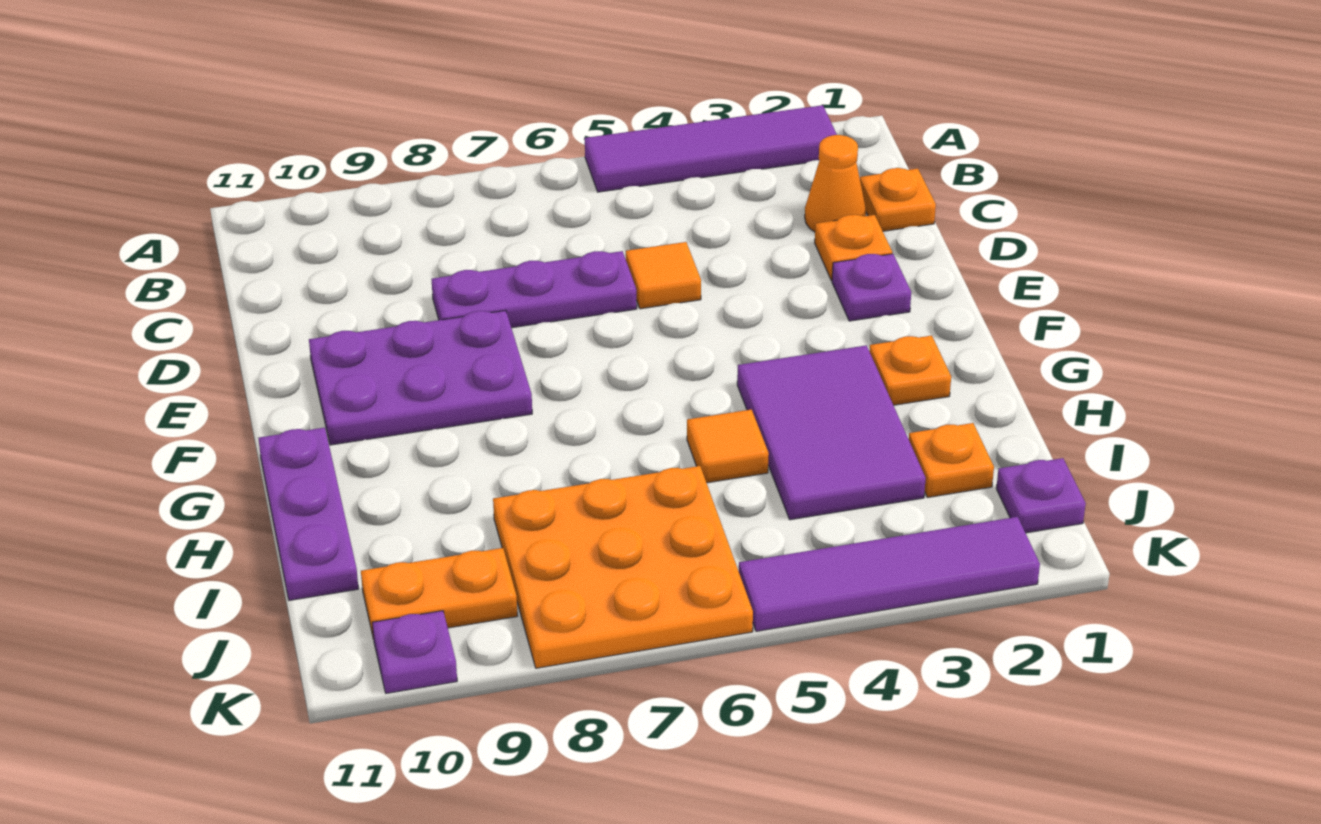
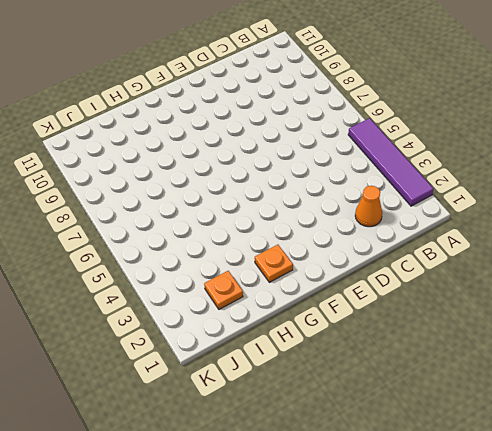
none -> orange 1x1 plate [860,168,936,231]
none -> orange 1x1 plate [815,215,892,281]
none -> orange 1x1 tile [626,242,701,309]

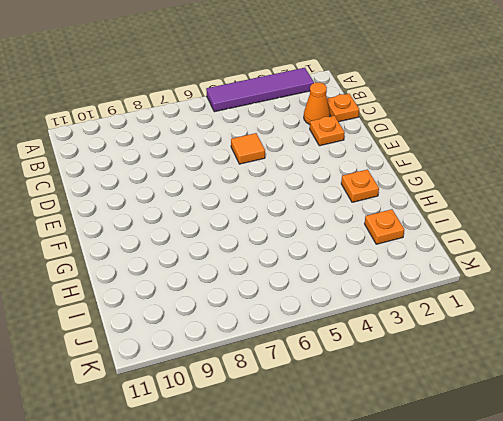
none -> purple 1x3 plate [432,251,637,328]
none -> purple 1x1 plate [832,254,911,321]
none -> purple 2x3 plate [309,310,532,445]

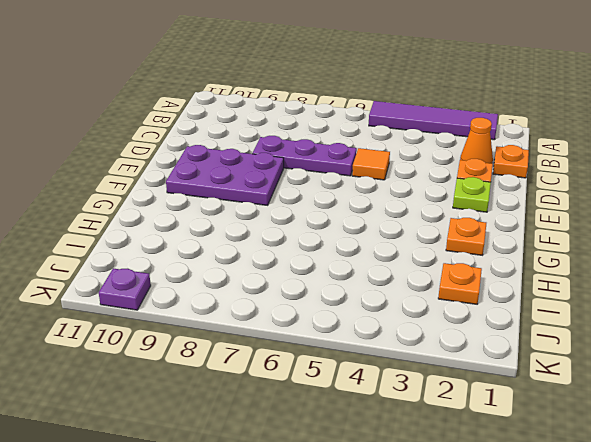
lime 1x1 plate [453,177,491,212] -> purple 1x1 plate [832,254,911,321]
none -> purple 2x3 tile [737,345,926,520]
none -> purple 1x3 plate [258,428,359,600]
none -> orange 1x1 tile [687,409,769,483]

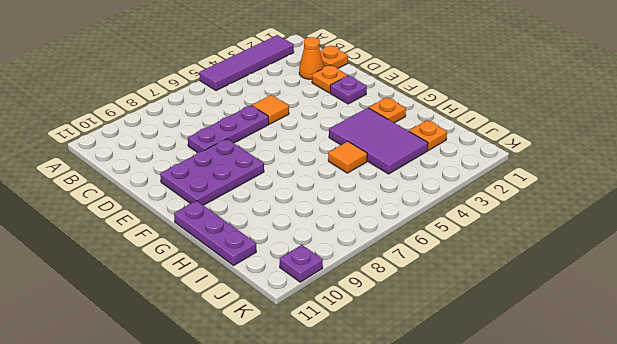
none -> orange 3x3 plate [493,466,753,668]
none -> purple 1x1 plate [996,458,1086,533]
none -> orange 1x2 plate [361,548,518,639]

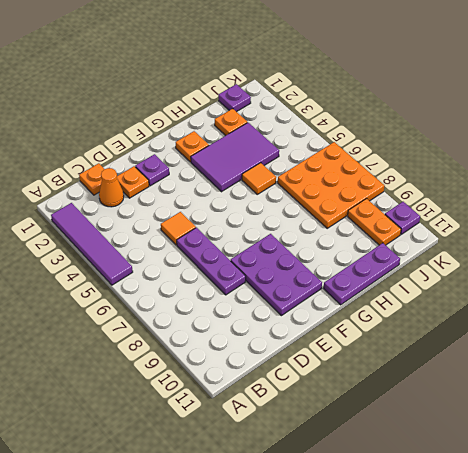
none -> purple 1x4 tile [739,517,1040,631]

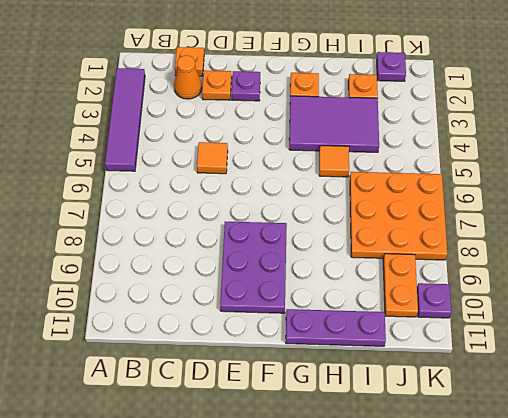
none -> purple 1x3 plate [432,251,637,328]
none -> purple 1x4 tile [739,517,1040,631]

